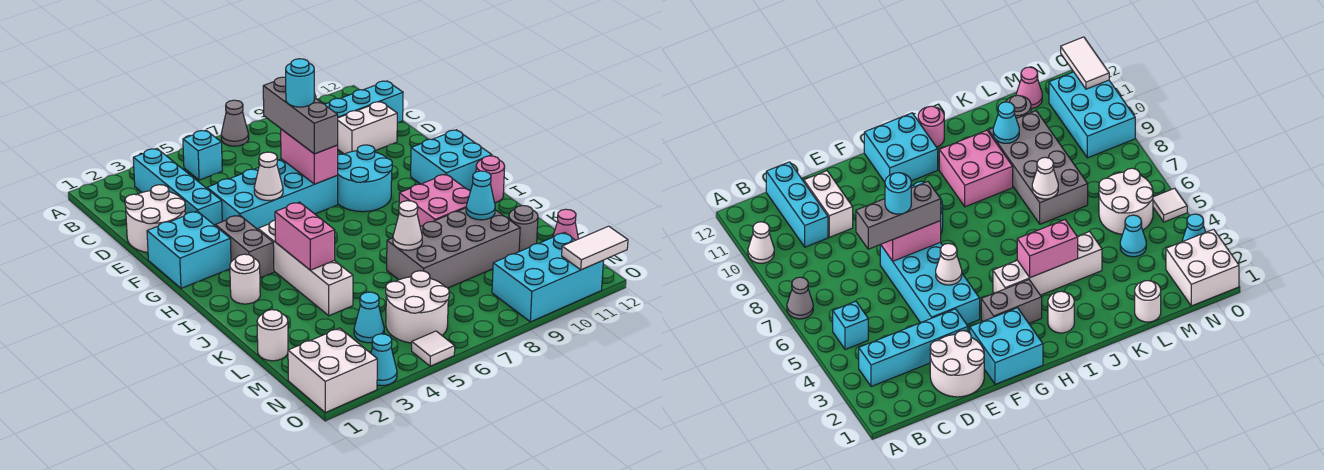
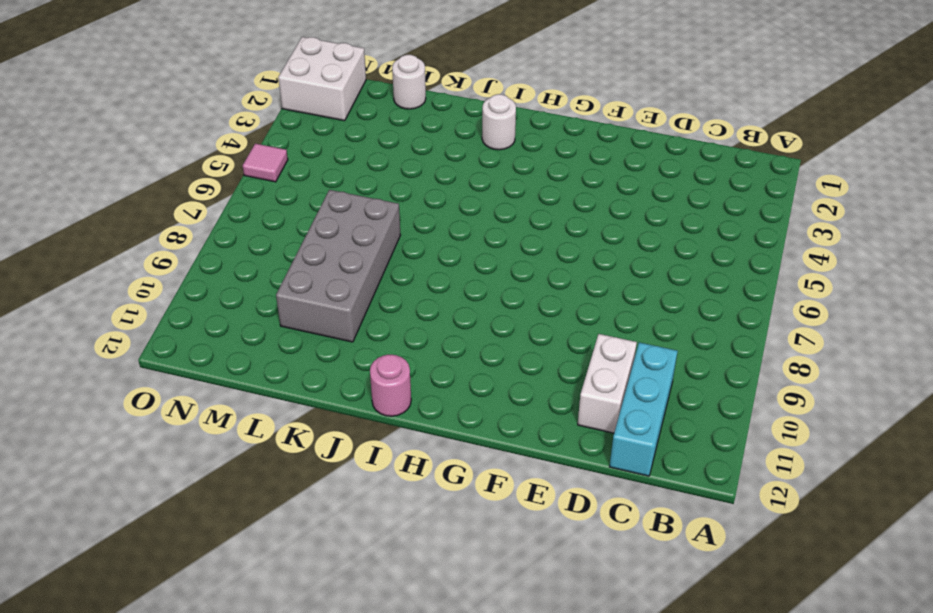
pink 1x1 tile [243,144,288,182] -> white 1x1 tile [412,331,455,366]
none -> grey 1x1 cone [221,100,249,146]
none -> white 1x1 cone [748,222,774,263]
none -> cyan 1x4 brick [133,149,222,225]
none -> cyan 1x1 brick [183,130,222,180]

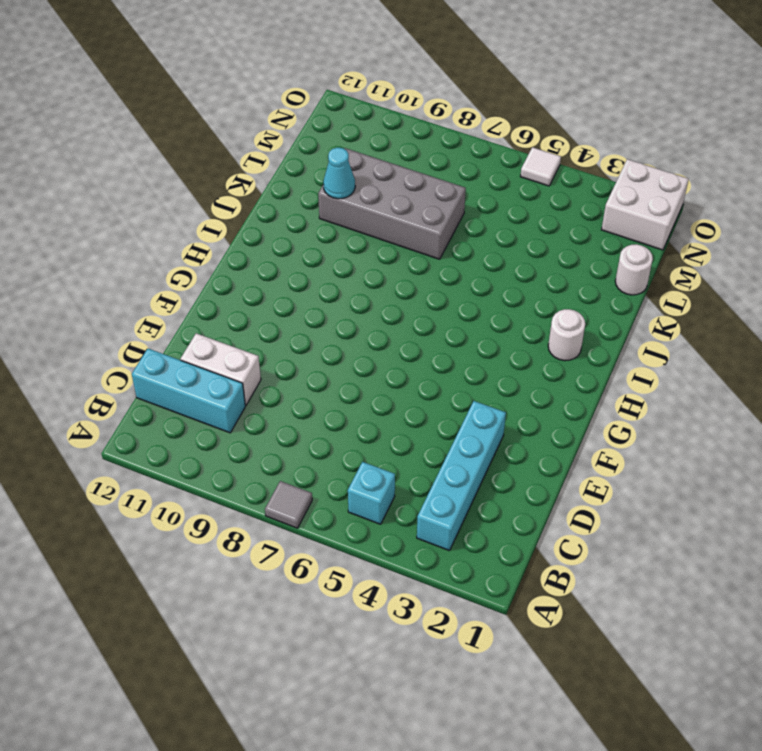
grey 1x1 tile [265,481,312,528] -> grey 1x1 cone [221,100,249,146]
none -> white 1x1 cone [748,222,774,263]
none -> white 2x2 round brick [125,185,185,253]
none -> cyan 2x4 brick [207,159,338,229]
none -> cyan 2x2 brick [147,211,231,288]

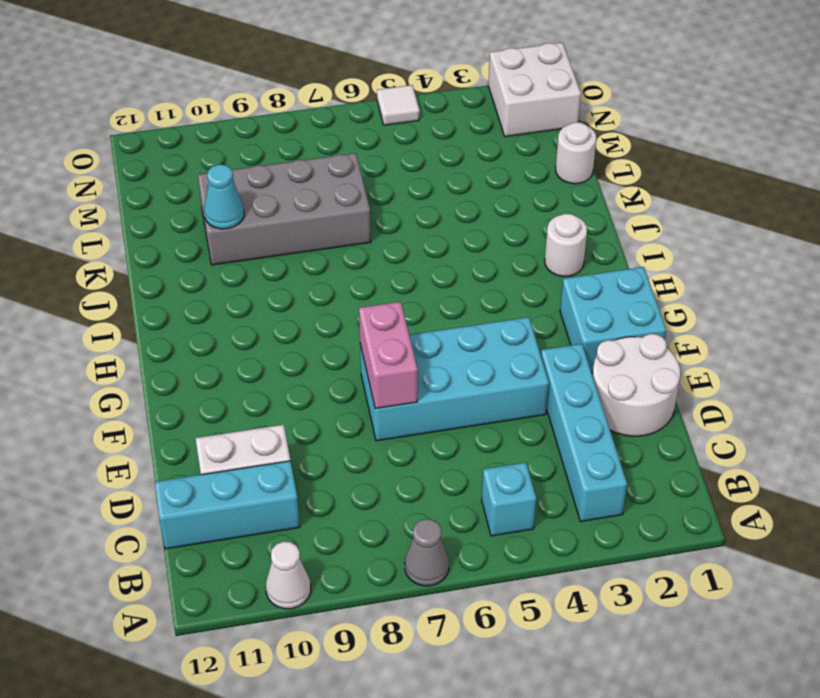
none -> cyan 2x2 round brick [337,145,392,212]
none -> grey 1x2 brick [215,215,274,278]
none -> cyan 2x2 brick [411,130,492,191]
none -> white 1x4 brick [258,220,353,316]

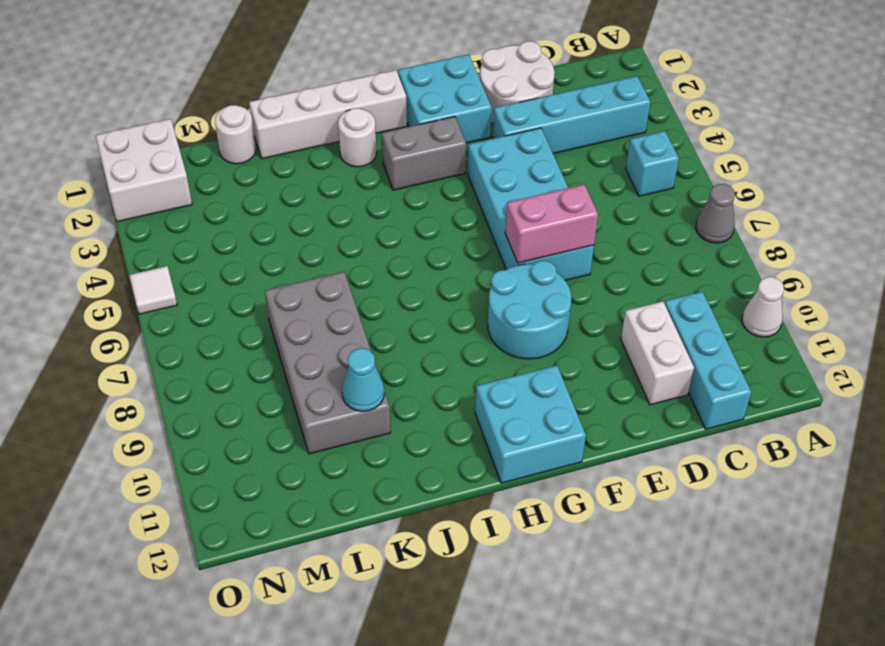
white 1x4 brick [249,70,407,159] -> white 1x4 brick moved to [258,220,353,316]
none -> pink 2x2 brick [399,174,470,227]
none -> pink 1x1 round brick [476,156,505,203]
none -> grey 1x1 round brick [509,206,538,252]
none -> cyan 1x1 cone [354,292,384,343]

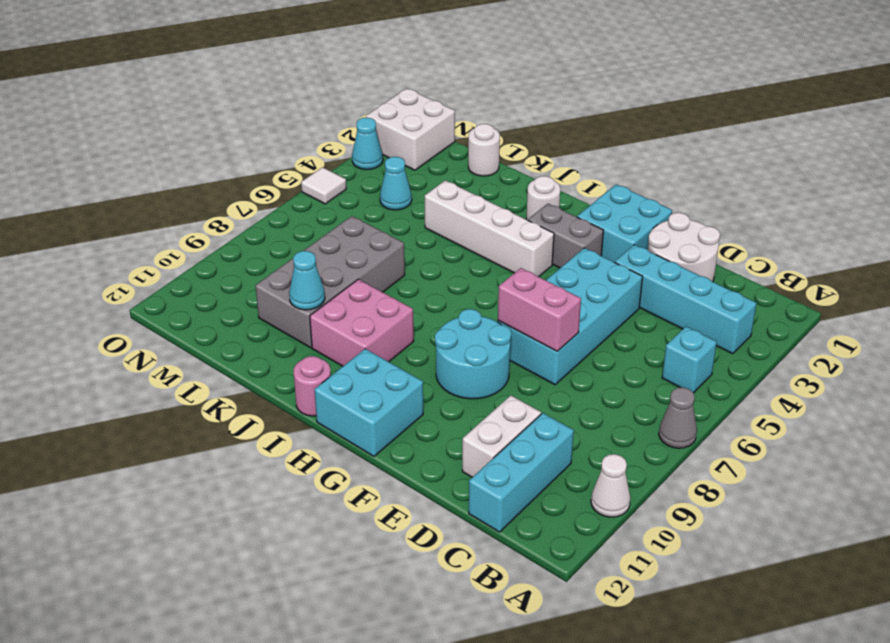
none -> grey 1x1 round brick [509,206,538,252]
none -> white 2x2 round brick [386,271,449,343]
none -> pink 1x1 cone [553,209,578,240]
none -> cyan 2x3 brick [492,233,604,322]

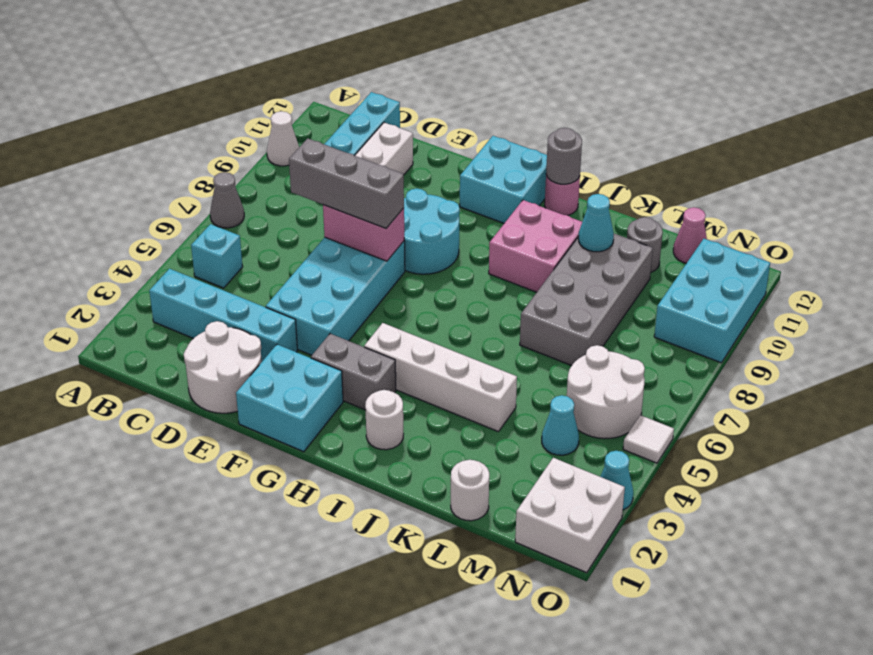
grey 1x1 round brick [546,128,582,184] -> none
none -> white 1x1 cone [254,152,283,200]
none -> pink 1x2 brick [275,202,335,270]
none -> white 1x1 cone [393,201,422,250]
none -> white 1x2 tile [562,226,628,270]

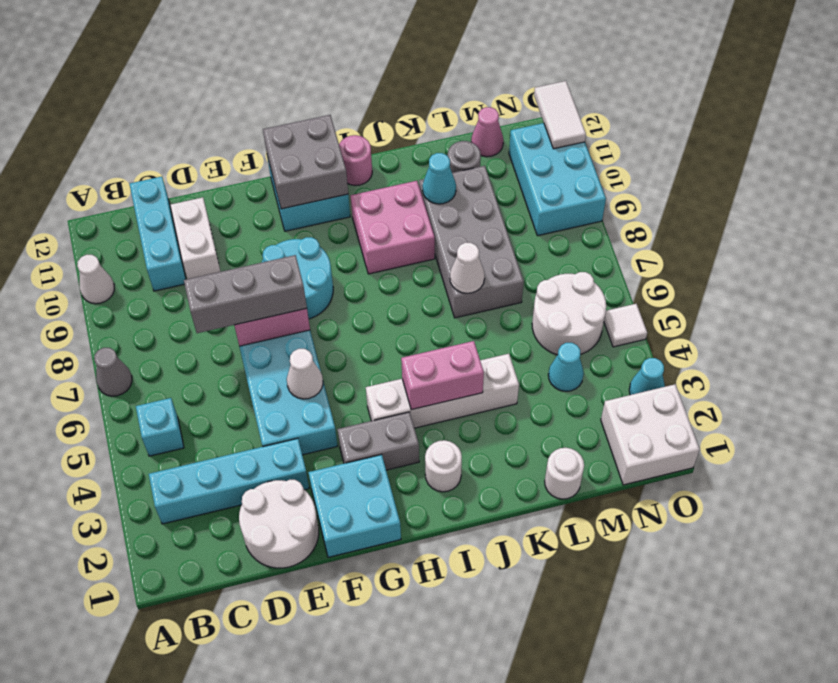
grey 2x2 brick [263,115,348,209] -> none
none -> cyan 1x1 round brick [285,59,315,107]

